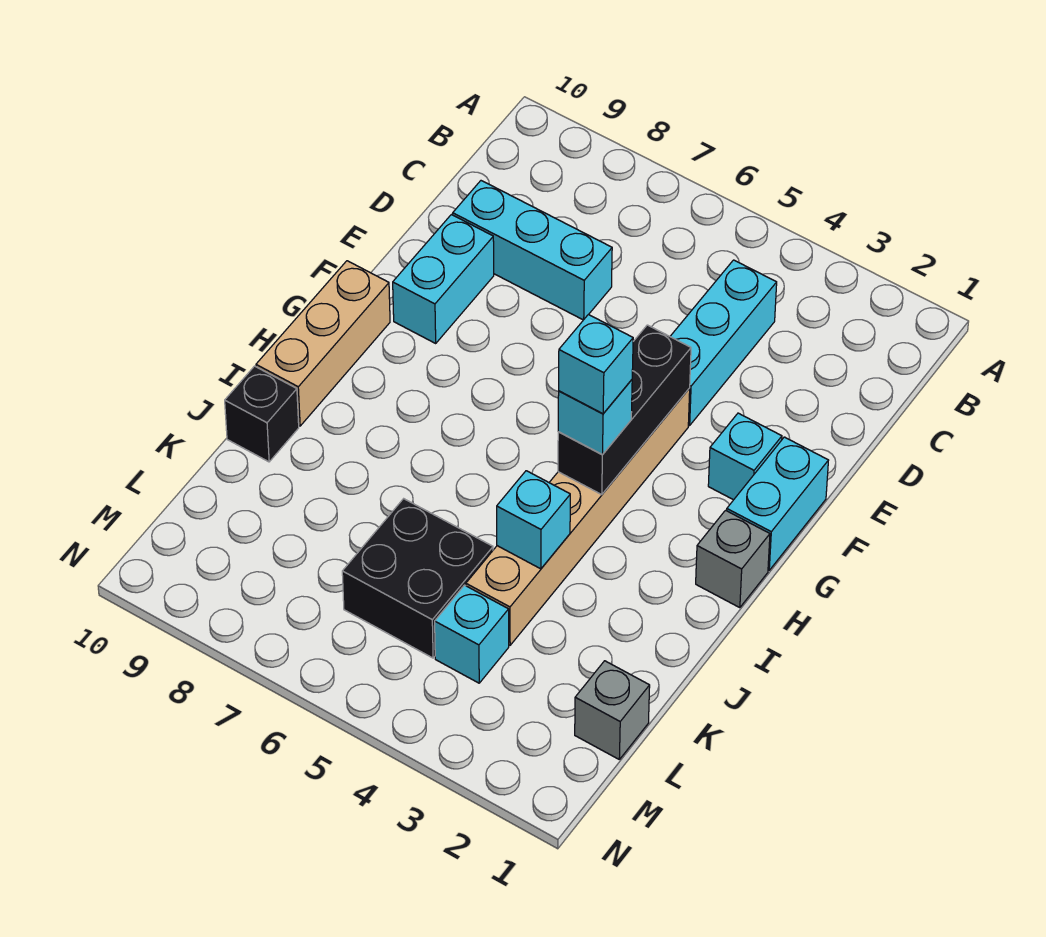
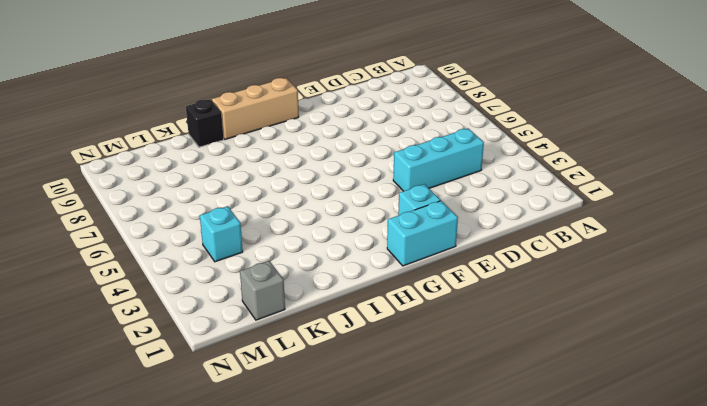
none -> cyan 1x3 brick [453,181,612,320]
none -> cyan 1x2 brick [393,215,494,343]
none -> tan 1x6 brick [466,388,690,645]

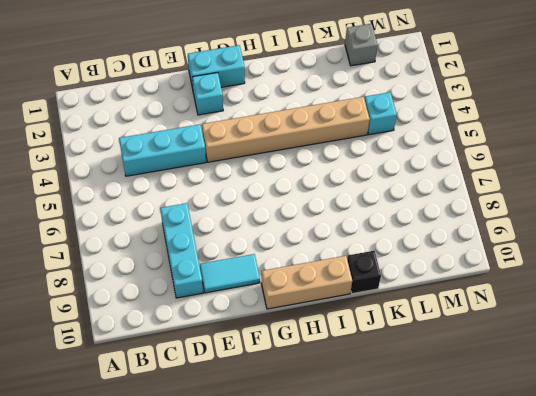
cyan 1x2 tile [200,254,260,293] -> cyan 1x2 brick [393,215,494,343]
none -> grey 1x1 brick [696,510,770,608]
none -> black 2x2 brick [342,499,493,658]
none -> black 1x3 brick [558,325,691,494]

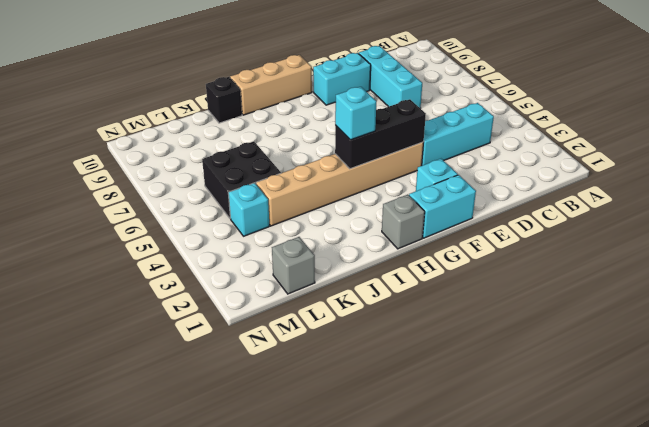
none -> cyan 1x1 brick [497,471,570,569]
none -> cyan 1x1 brick [559,314,633,414]

